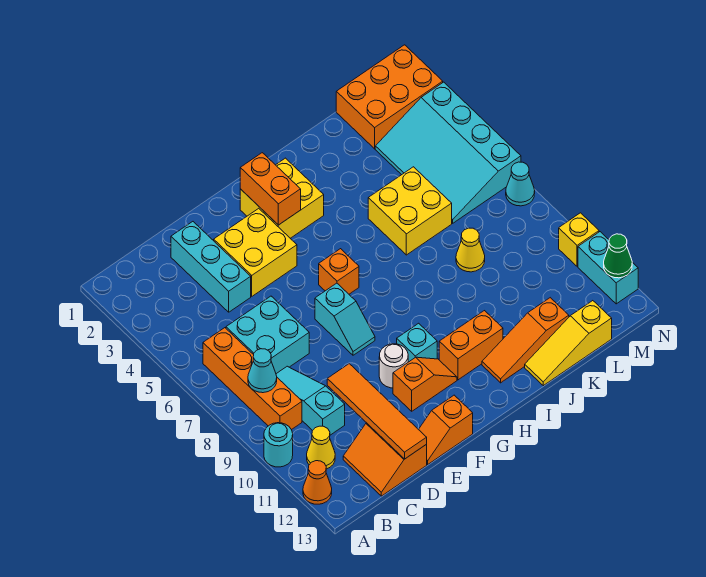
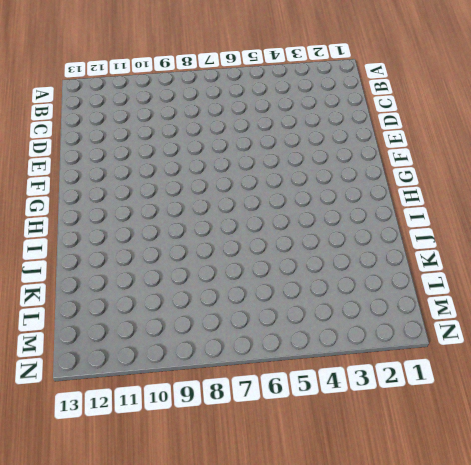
none -> cyan 1x1 round brick [264,423,293,467]
none -> orange 1x1 cone [303,461,332,504]
none -> orange 1x4 brick [203,328,302,430]
none -> yellow 1x1 cone [307,426,335,469]

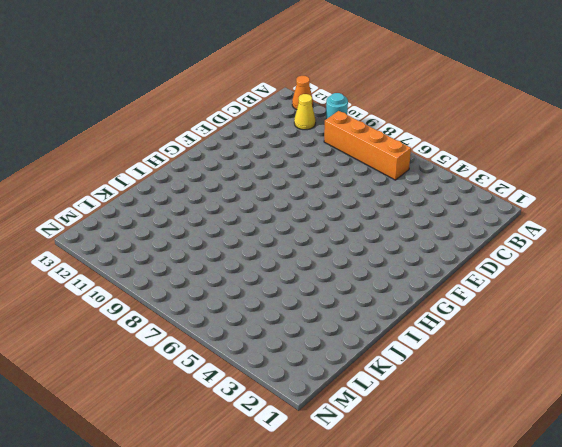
none -> cyan 2x2 brick [226,296,309,374]
none -> cyan 1x3 slope [276,366,345,435]
none -> orange 2x2 slope [343,423,427,496]
none -> cyan 1x3 brick [171,222,251,312]

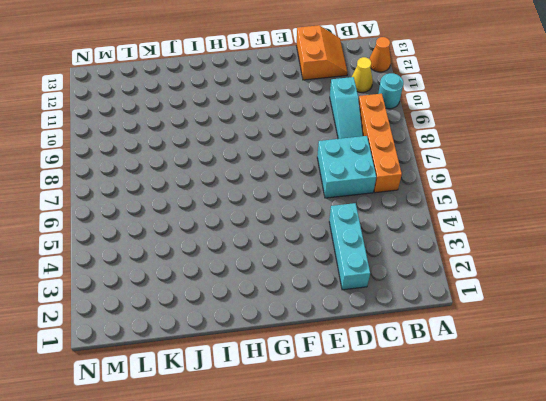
none -> yellow 2x2 brick [214,208,297,296]
none -> orange 1x2 slope [418,395,473,464]
none -> cyan 1x2 slope [315,283,375,355]
none -> white 1x1 round brick [379,344,408,388]

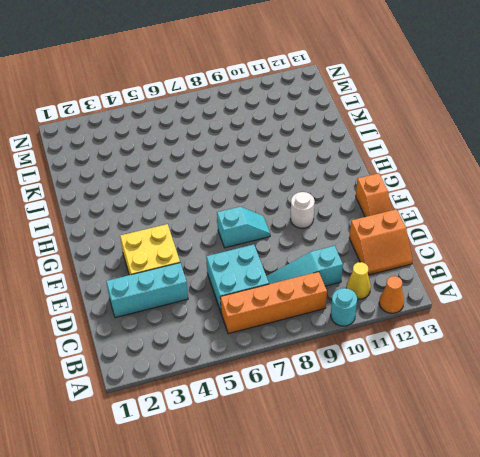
none -> orange 1x2 slope [393,357,457,411]
none -> yellow 2x2 brick [240,158,324,238]
none -> orange 1x1 brick [319,249,359,294]
none -> cyan 1x1 brick [397,323,437,362]

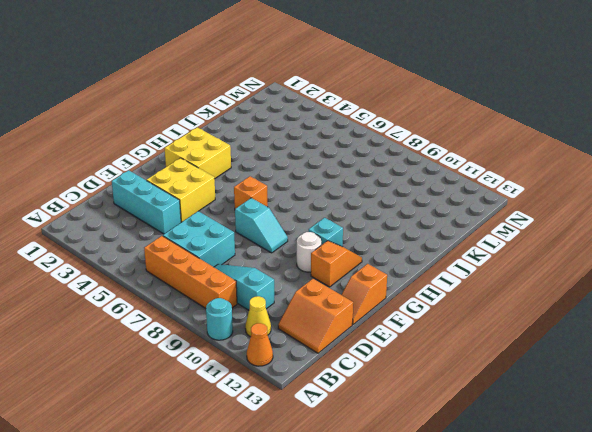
none -> orange 1x2 brick [439,311,503,380]
none -> orange 1x3 slope [482,298,569,383]
none -> yellow 2x2 brick [368,167,452,255]
none -> yellow 1x3 slope [525,301,612,386]

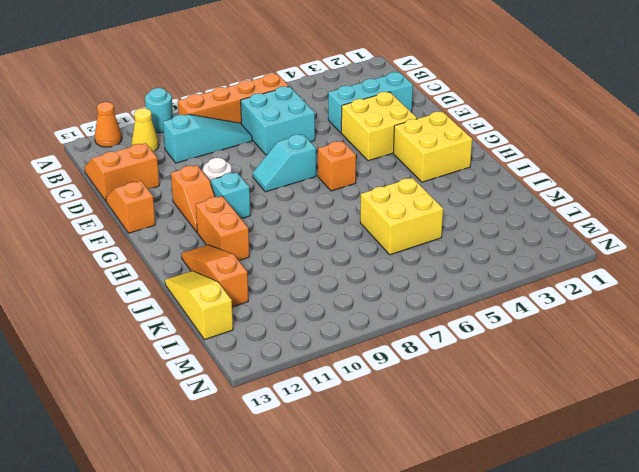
none -> yellow 1x1 cone [456,228,485,272]
none -> orange 2x3 brick [336,45,443,149]
none -> cyan 3x4 slope [375,82,521,223]
none -> cyan 1x1 cone [506,162,535,206]

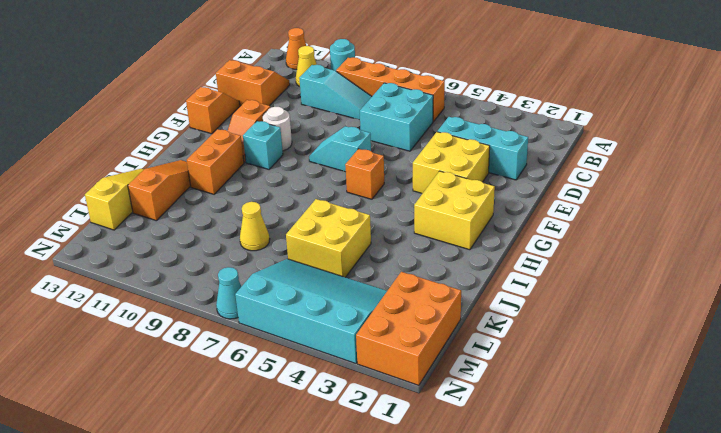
none -> yellow 1x1 brick [559,213,599,266]
none -> cyan 1x2 brick [578,232,638,304]
none -> cyan 1x1 cone [248,349,277,393]
none -> orange 1x4 tile [327,364,427,459]

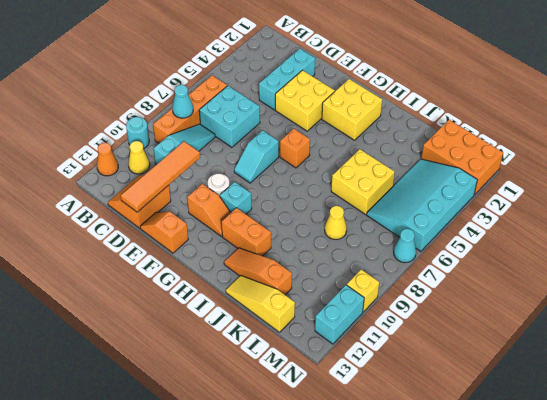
none -> orange 1x2 brick [240,153,301,225]
none -> green 1x1 cone [604,234,632,278]

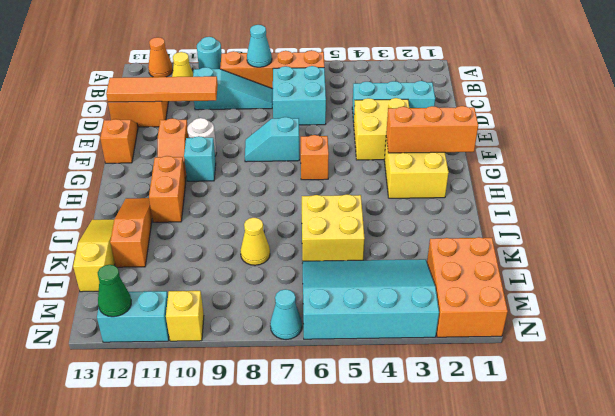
orange 1x3 brick [386,106,478,153] -> orange 1x2 brick [240,153,301,225]

